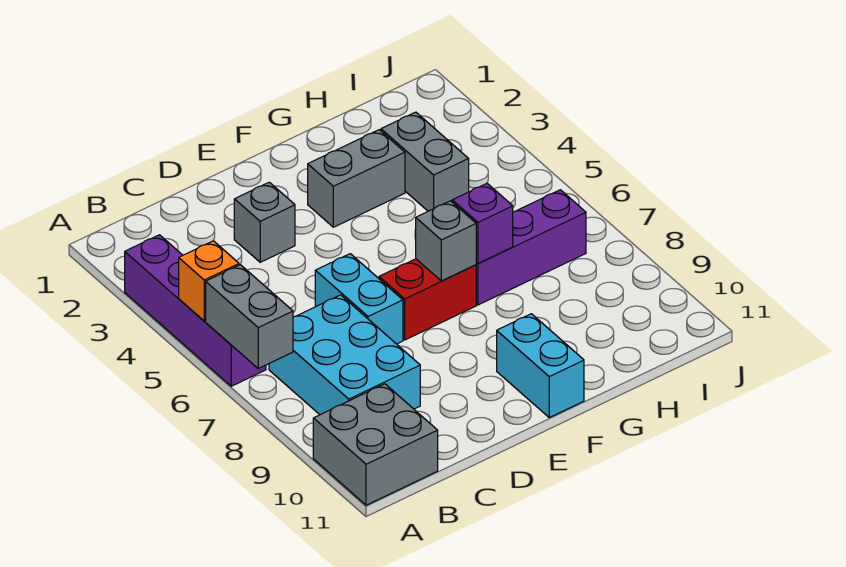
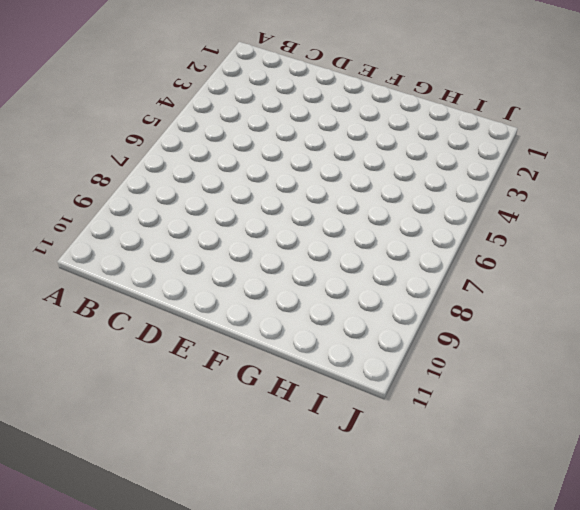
none -> purple 1x4 brick [125,235,266,386]
none -> grey 2x2 brick [313,384,438,505]
none -> cyan 2x3 brick [269,295,420,415]

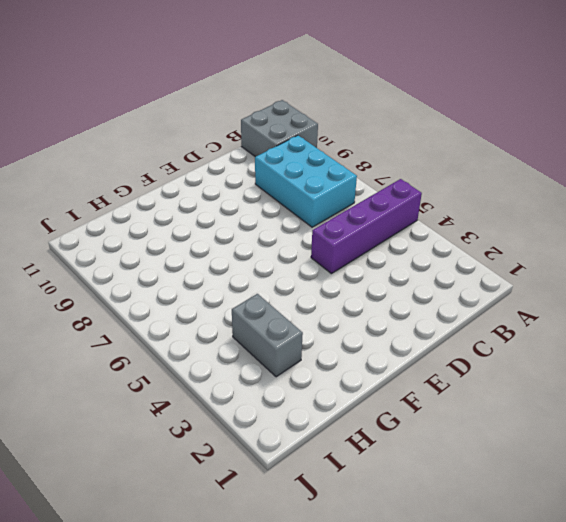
purple 1x4 brick [311,179,422,274] -> purple 1x4 brick turned to [125,235,266,386]
none -> grey 1x1 brick [234,182,295,262]
none -> cyan 1x2 brick [315,254,403,344]
none -> red 1x2 brick [379,259,476,340]

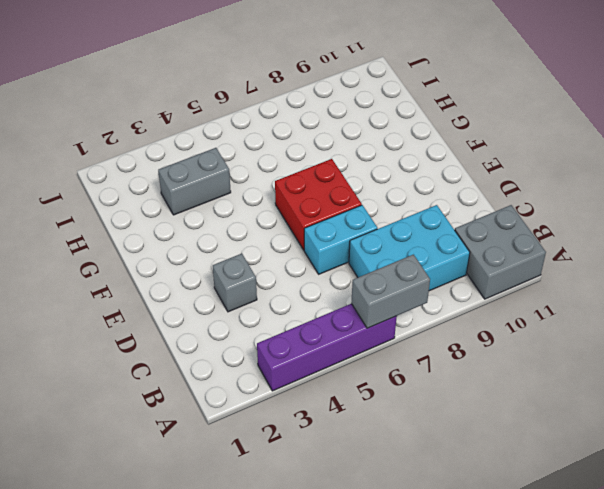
red 2x2 brick [275,159,362,250] -> red 1x2 brick [379,259,476,340]
none -> grey 1x2 brick [308,130,405,227]
none -> cyan 1x2 brick [497,314,584,418]
none -> purple 1x3 brick [476,190,586,305]

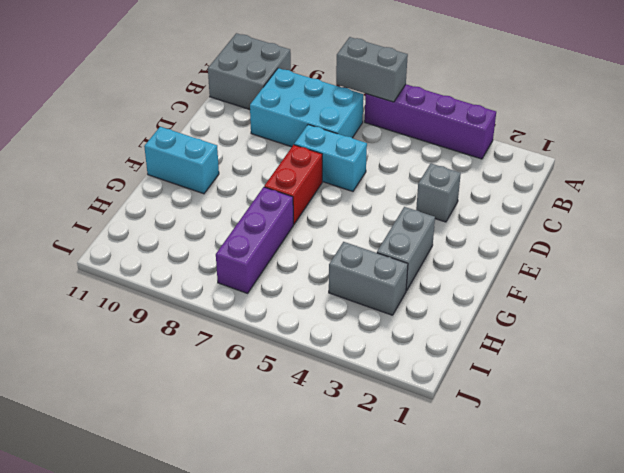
none -> orange 1x1 brick [179,241,239,321]
none -> grey 1x1 brick [416,201,476,281]
none -> purple 1x1 brick [452,183,513,264]

